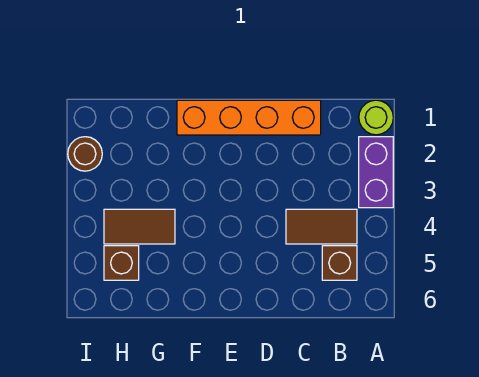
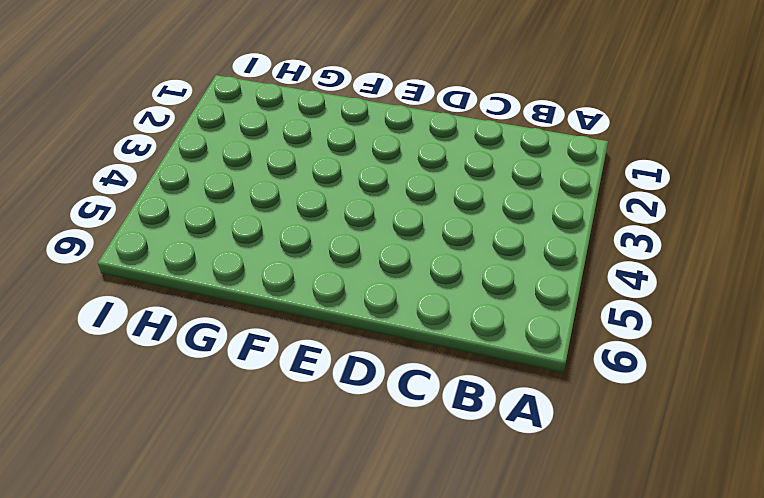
none -> lime 1x1 round brick [359,100,393,135]
none -> purple 1x2 brick [359,137,393,208]

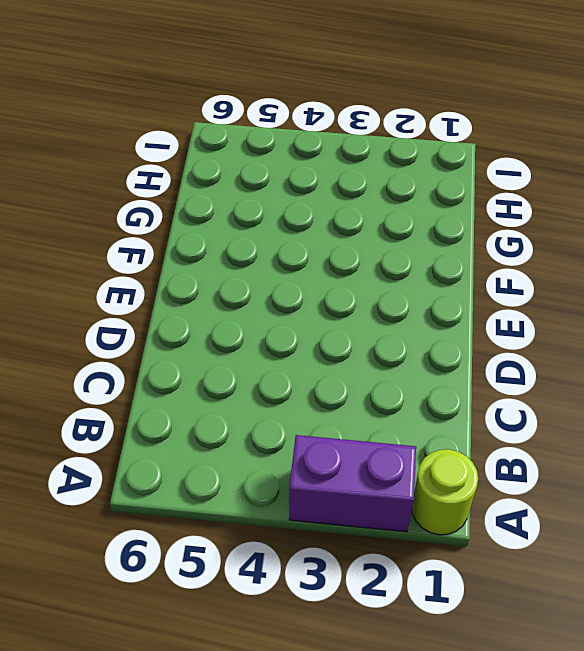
none -> brown 1x2 tile [286,209,357,244]
none -> brown 1x1 brick [322,246,357,280]

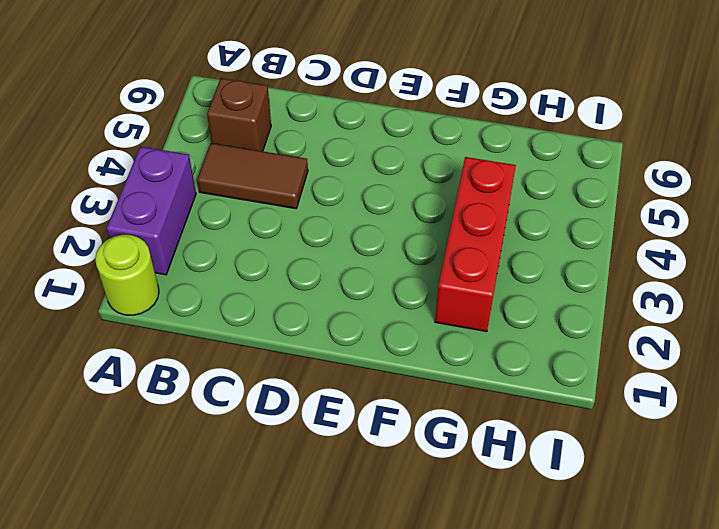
red 1x3 brick [435,157,516,332] -> brown 1x2 tile [104,209,175,244]
none -> orange 1x4 brick [177,100,321,135]
none -> brown 1x1 brick [104,246,139,280]

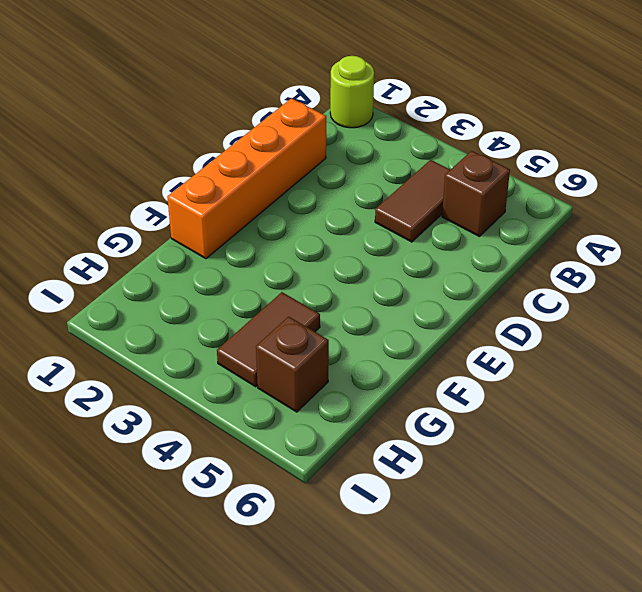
none -> purple 1x2 brick [359,137,393,208]
none -> brown 1x1 round brick [68,137,102,171]

